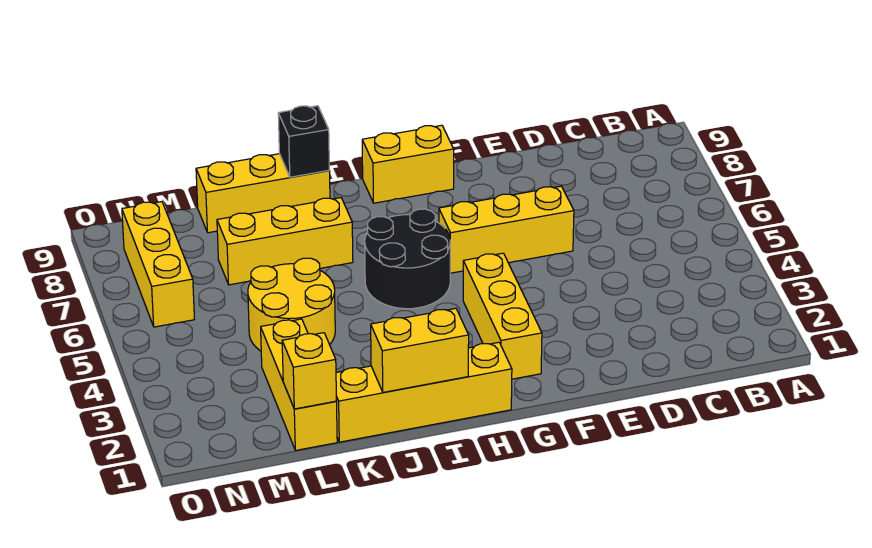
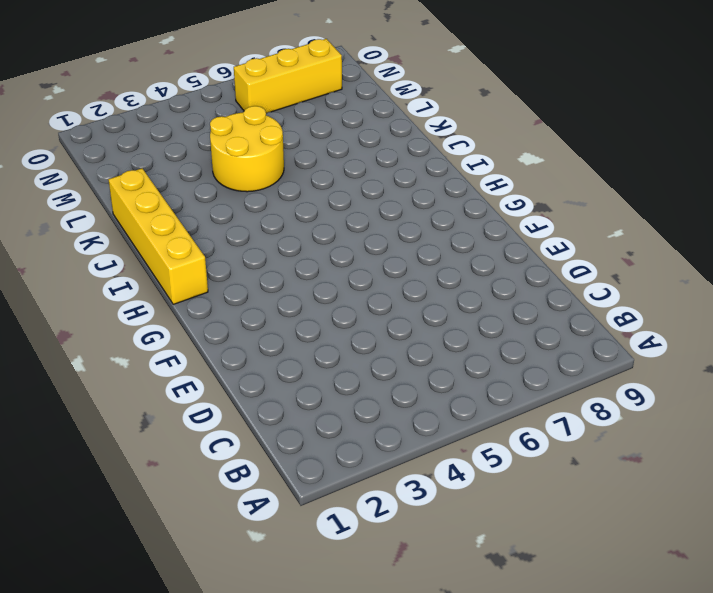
none -> yellow 1x3 brick [439,186,574,273]
none -> yellow 1x3 brick [463,253,542,379]
none -> yellow 1x2 brick [362,125,454,203]

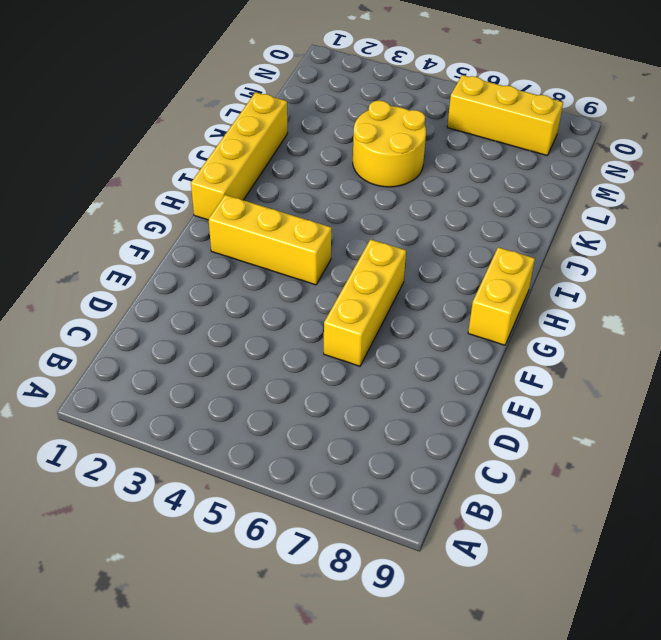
none -> black 2x2 round brick [365,209,450,309]
none -> yellow 1x3 brick [217,198,353,285]
none -> yellow 1x3 brick [196,154,330,233]

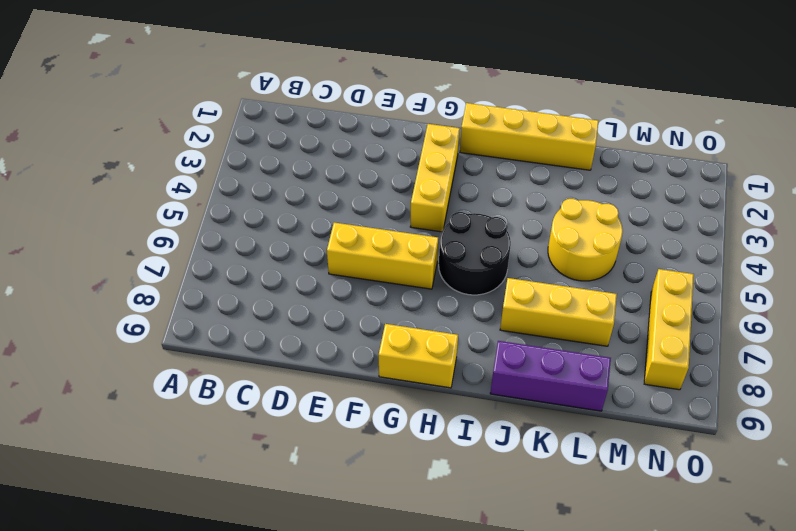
purple 1x3 brick [490,341,611,411] -> yellow 1x3 brick [196,154,330,233]
none -> yellow 1x3 brick [261,319,337,450]
none -> yellow 1x2 brick [371,308,469,392]
none -> black 1x1 brick [278,106,329,177]

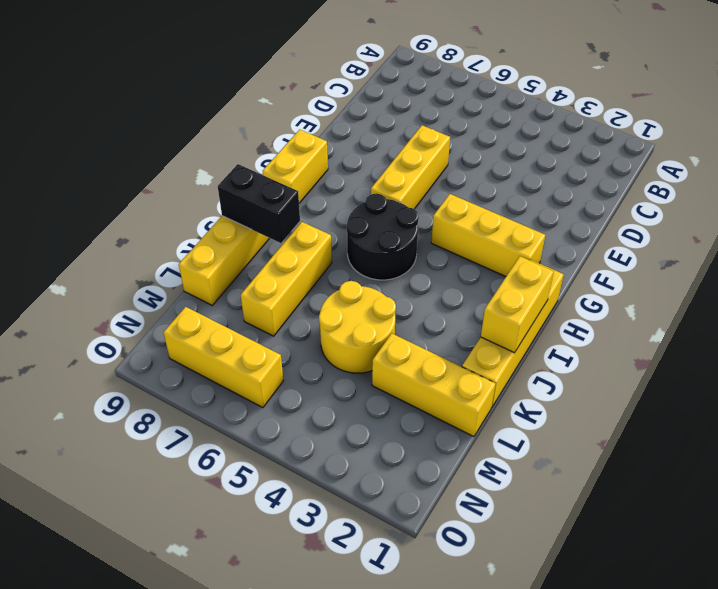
black 1x2 brick [218,164,300,243] -> black 1x1 brick [278,106,329,177]
none -> yellow 1x1 brick [282,333,336,409]

